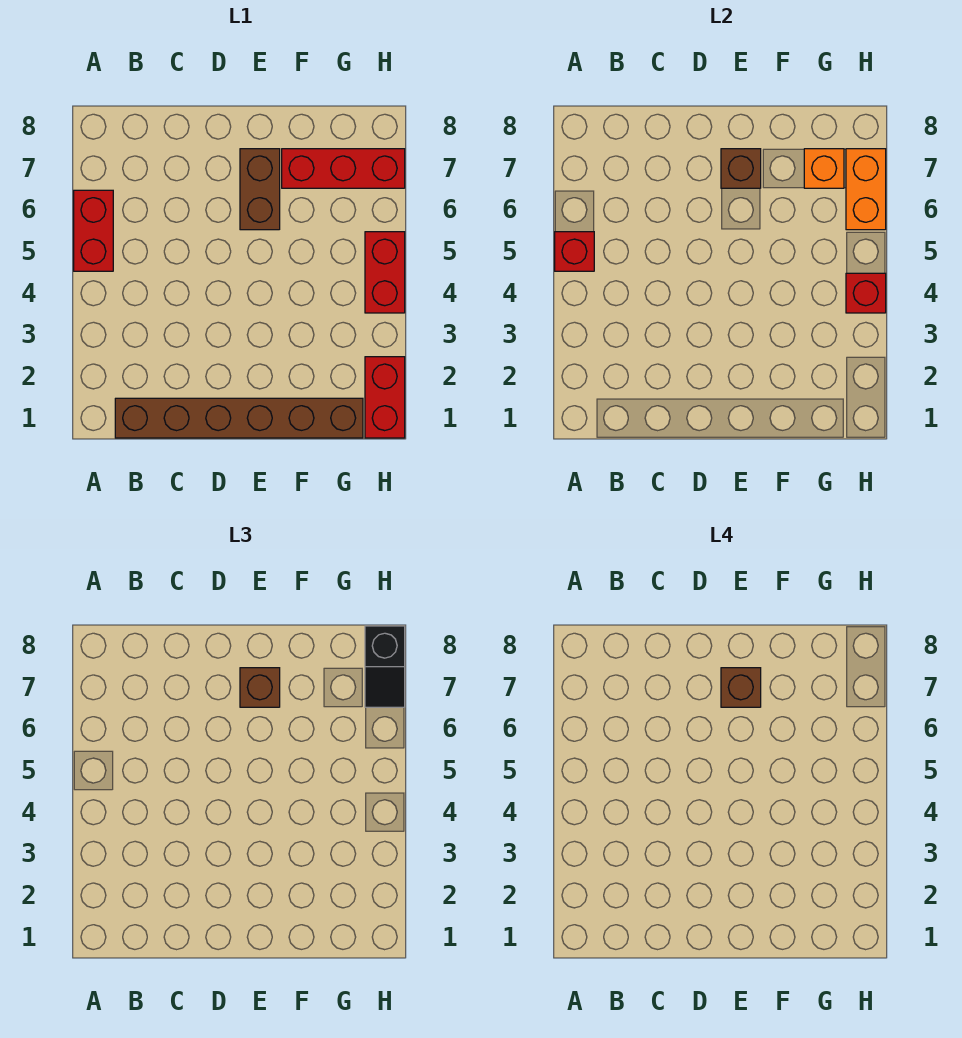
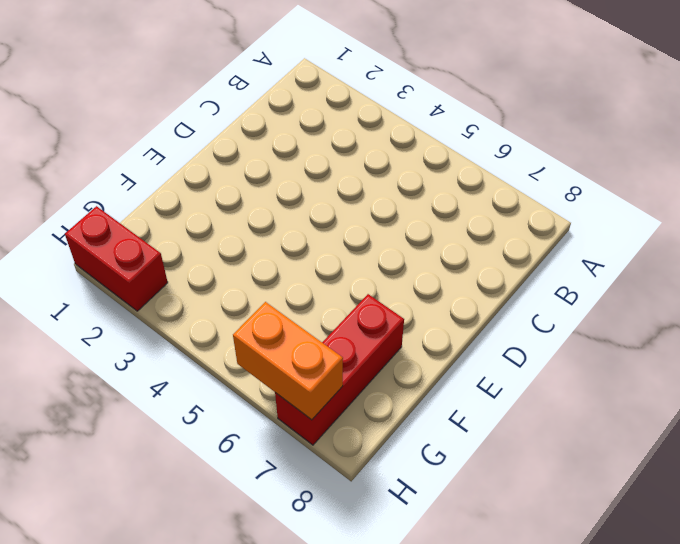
none -> red 1x2 brick [74,190,113,271]
none -> brown 1x6 brick [115,398,363,438]
none -> brown 1x2 brick [240,149,280,230]

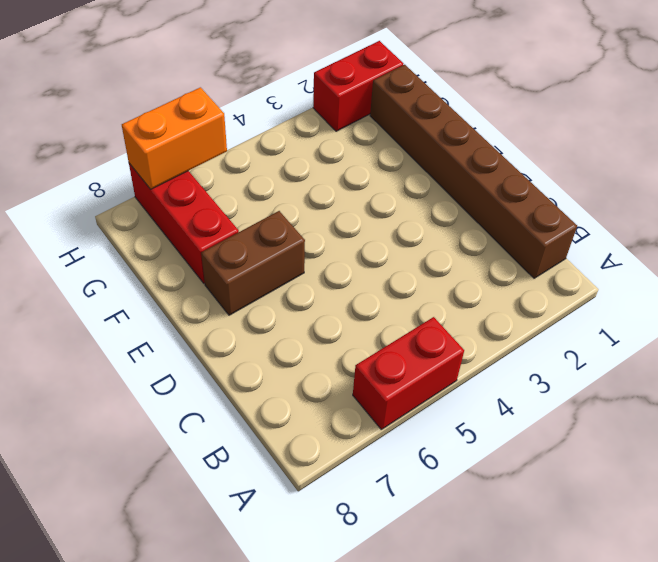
none -> red 1x2 brick [365,232,405,313]
none -> red 1x1 brick [555,232,594,271]
none -> brown 1x1 brick [721,149,761,188]

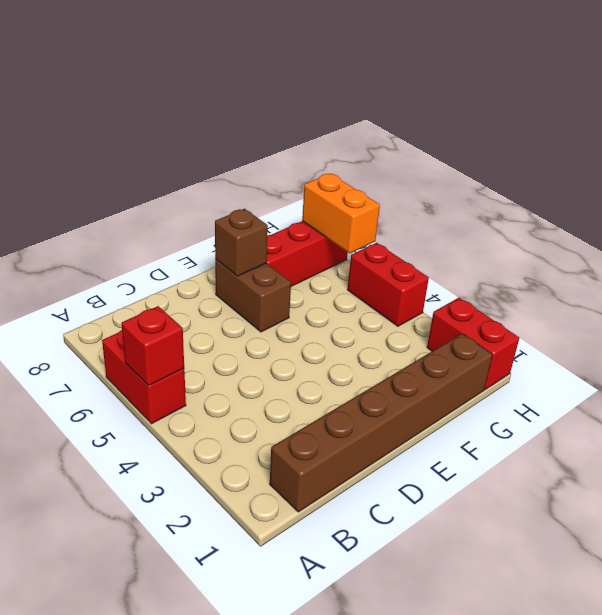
none -> orange 1x1 brick [804,149,844,188]
none -> red 1x1 brick [846,273,886,313]
none -> brown 1x1 brick [240,668,280,707]

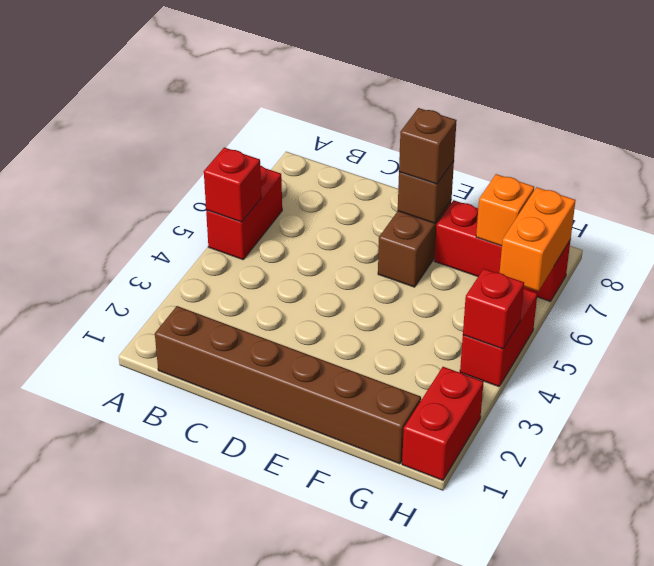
none -> black 1x2 slope [365,626,405,707]
none -> brown 1x1 brick [721,668,761,707]

